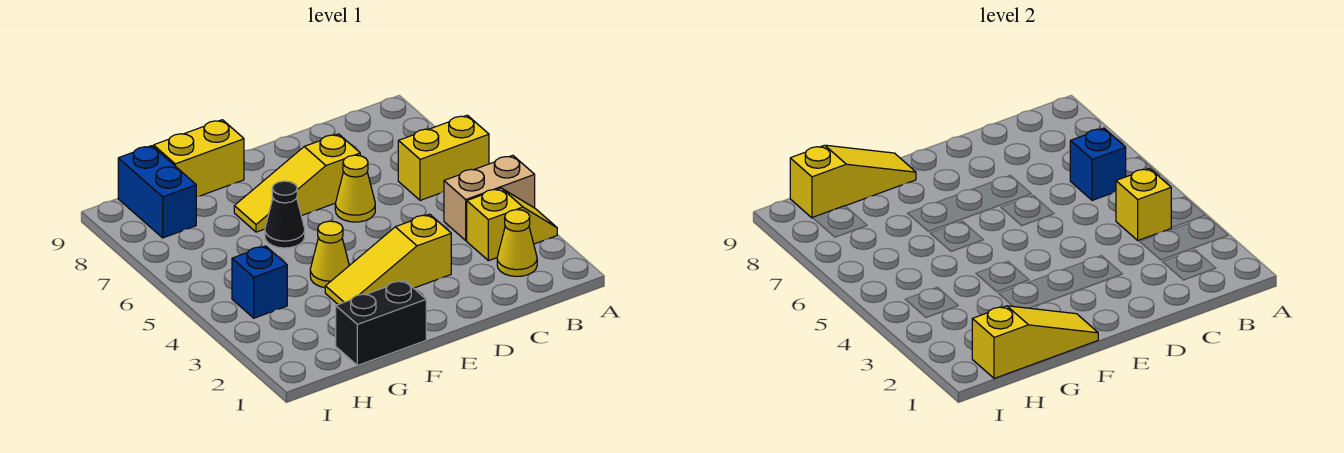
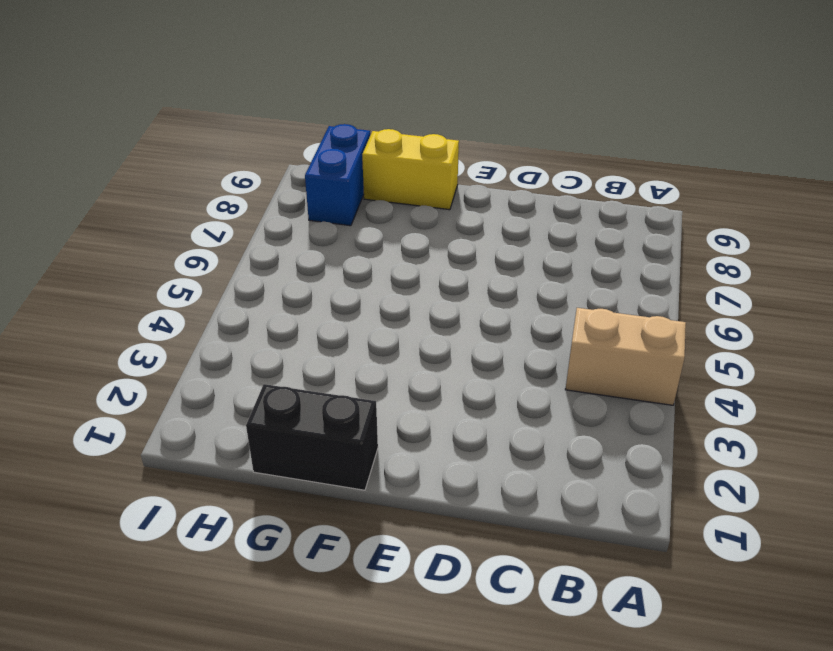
none -> yellow 1x2 slope [467,188,557,261]
none -> yellow 1x2 brick [398,115,489,200]
none -> yellow 1x1 cone [497,210,537,276]

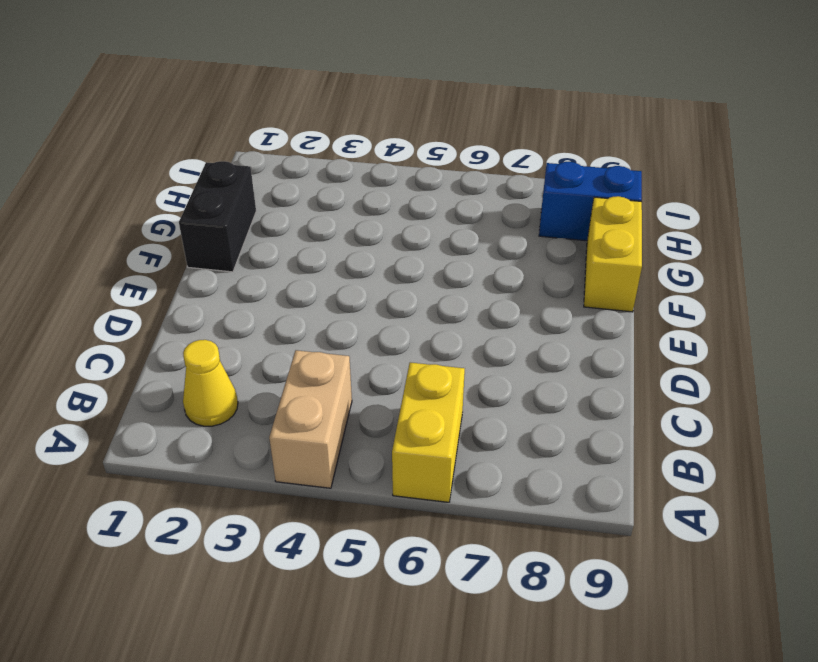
none -> yellow 1x2 slope [467,188,557,261]
none -> yellow 1x3 slope [325,214,451,304]
none -> yellow 1x1 cone [335,155,375,222]

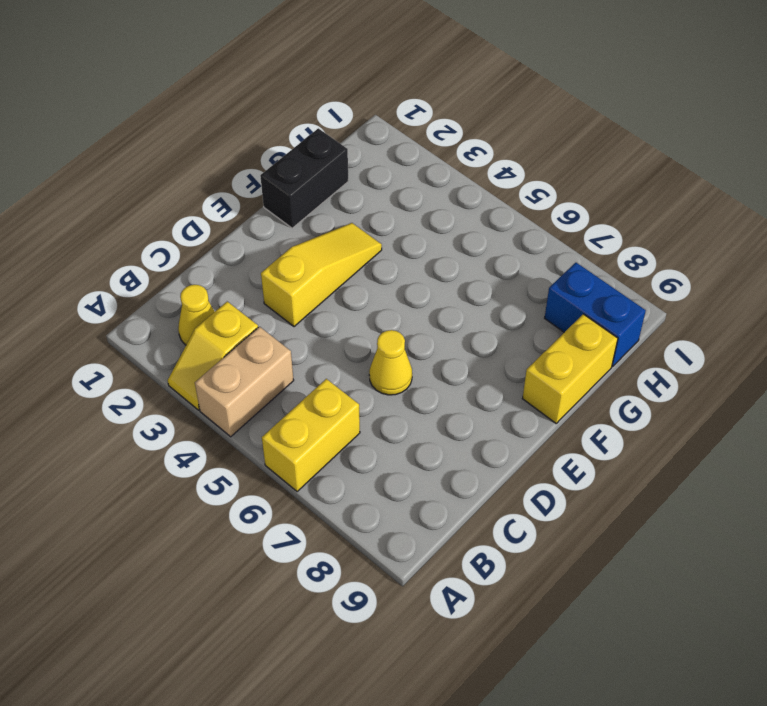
none -> yellow 1x3 slope [234,134,360,232]
none -> yellow 1x1 cone [310,221,349,288]
none -> black 1x1 cone [265,181,305,248]

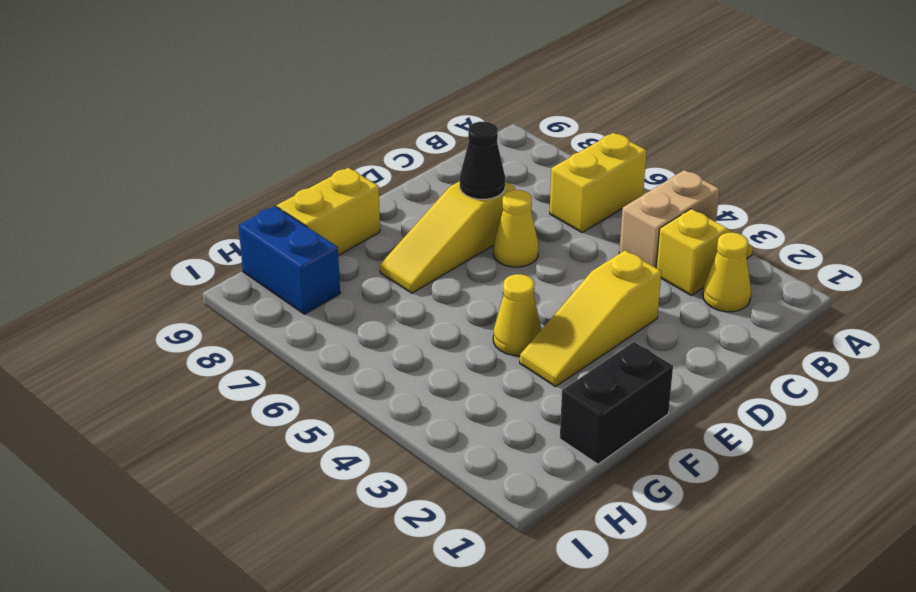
black 1x1 cone [460,122,505,199] -> black 1x1 cone moved to [265,181,305,248]
none -> blue 1x1 brick [232,246,287,318]
none -> yellow 1x1 brick [1116,168,1171,240]
none -> blue 1x1 brick [1070,128,1126,200]

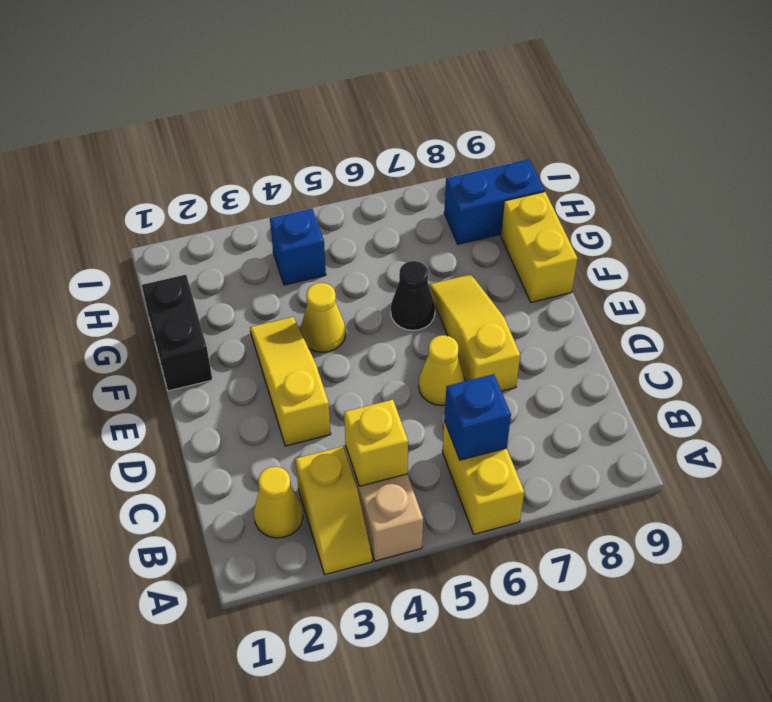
none -> yellow 1x3 slope [972,306,1098,378]
none -> yellow 1x3 slope [790,145,916,218]

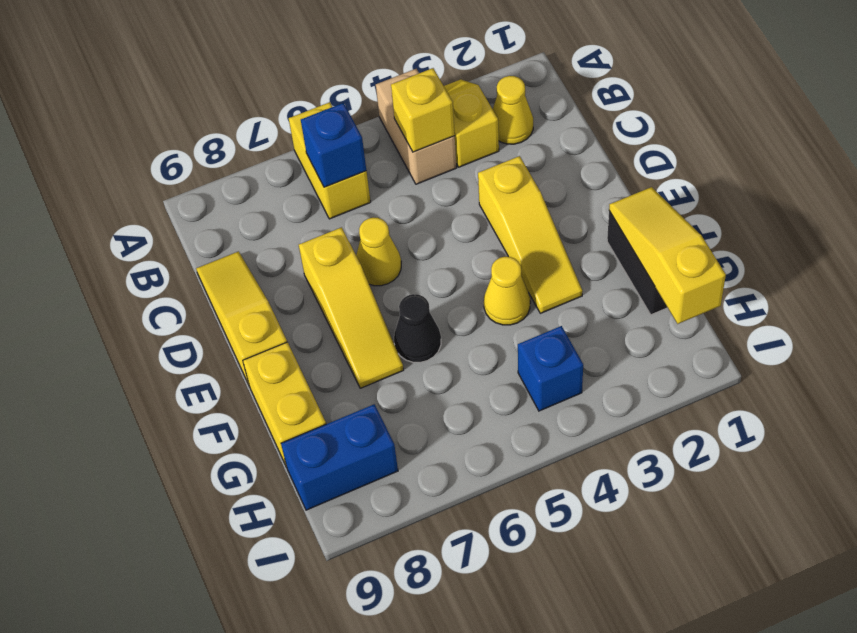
yellow 1x3 slope [196,251,287,387] -> yellow 1x3 slope moved to [790,145,916,218]

